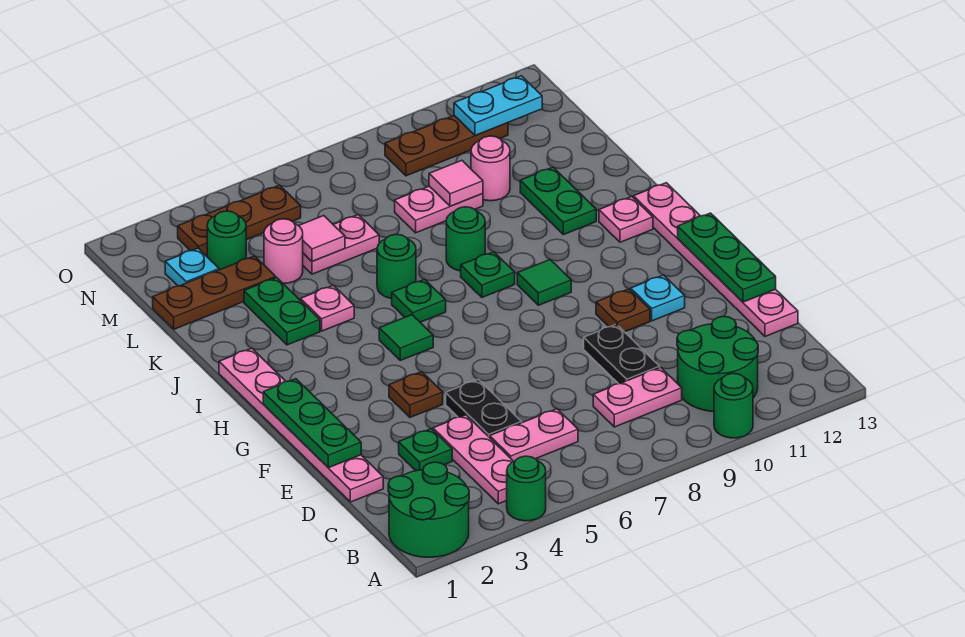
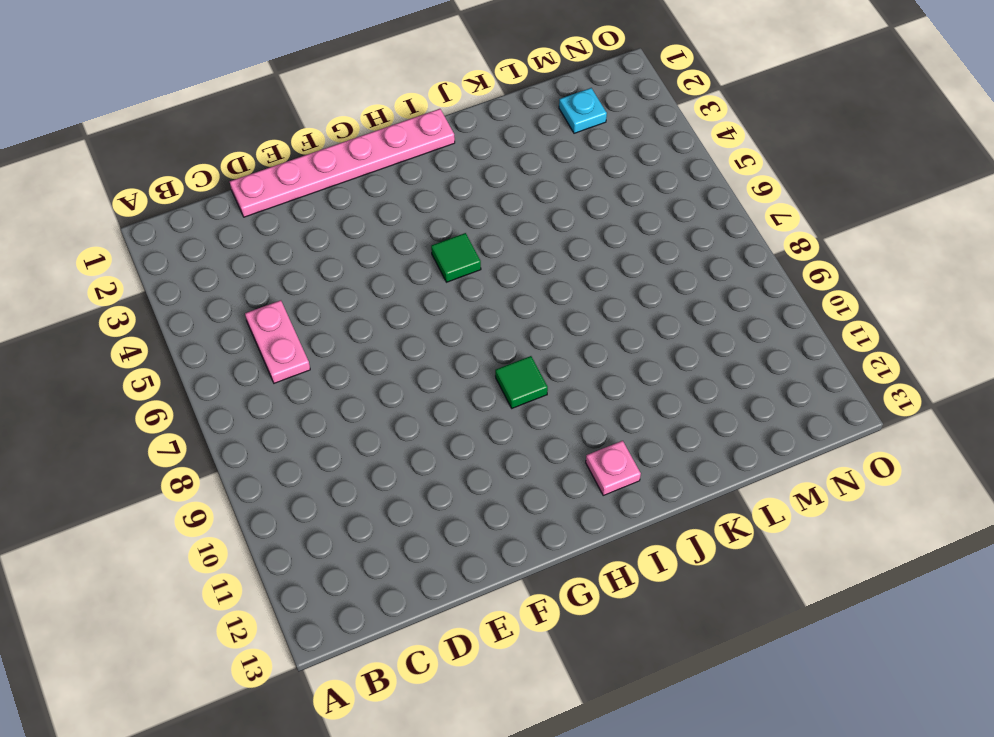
none -> green 2x2 round brick [388,462,469,557]
none -> green 1x1 round brick [507,456,546,521]
none -> green 1x1 round brick [714,374,753,438]
none -> pink 1x3 plate [433,415,514,504]

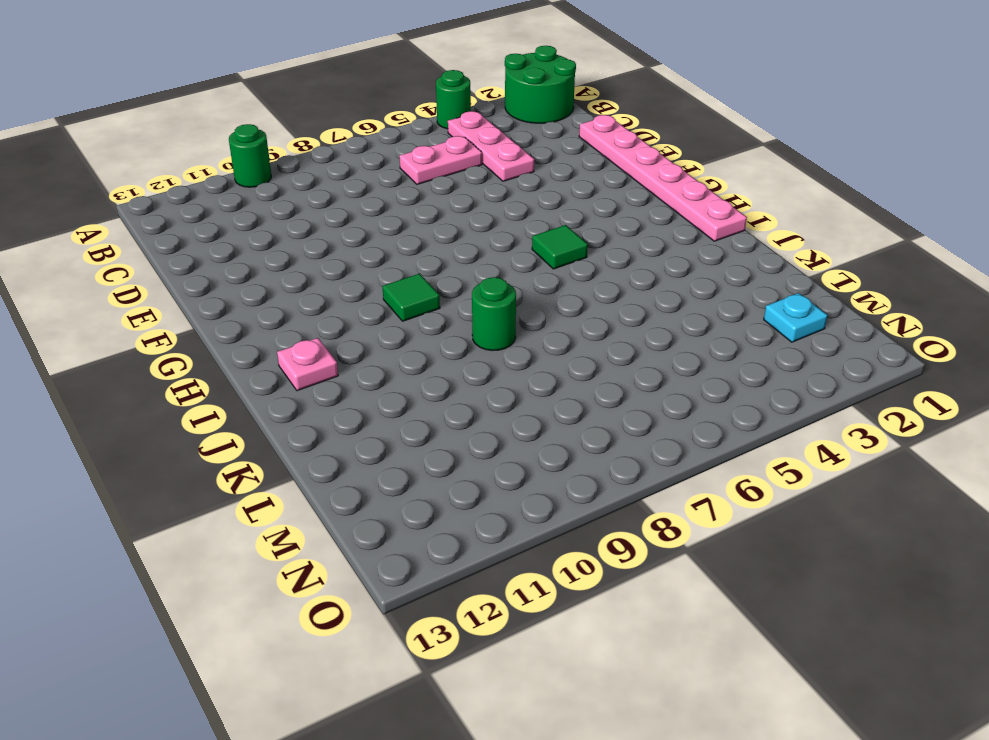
none -> green 2x2 round brick [677,317,758,411]
none -> pink 1x2 plate [593,367,682,427]
none -> green 1x1 plate [399,429,452,471]
none -> black 1x2 plate [446,379,522,438]

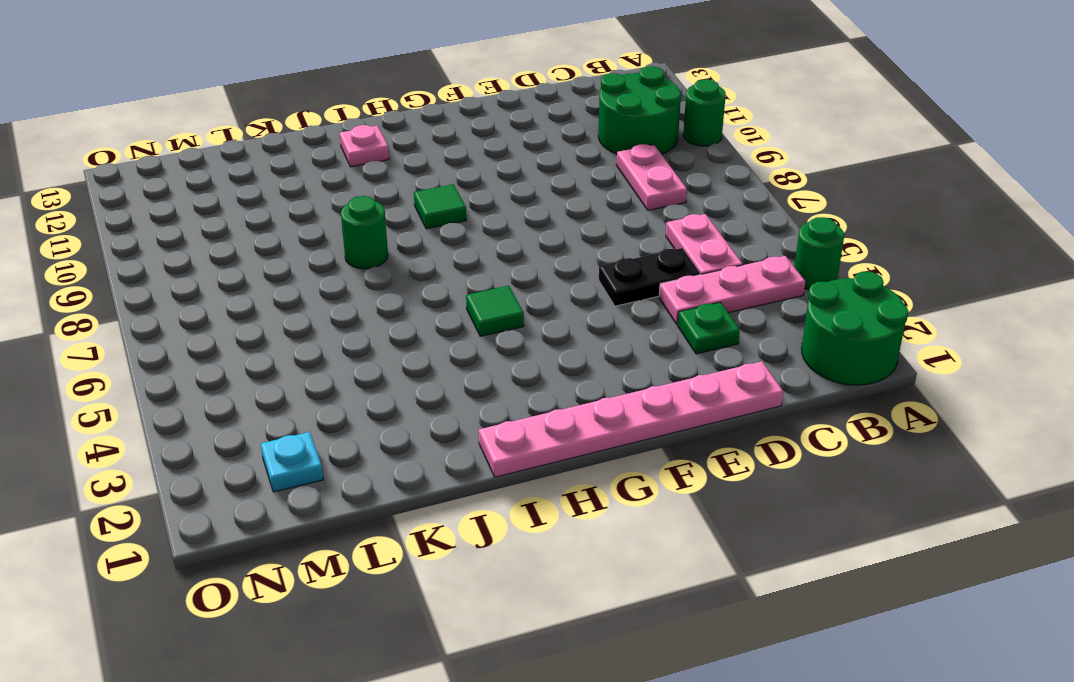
none -> black 1x2 plate [584,324,660,384]
none -> pink 1x6 plate [634,183,798,336]
none -> brown 1x1 plate [389,372,443,417]
none -> brown 1x1 plate [596,289,650,332]

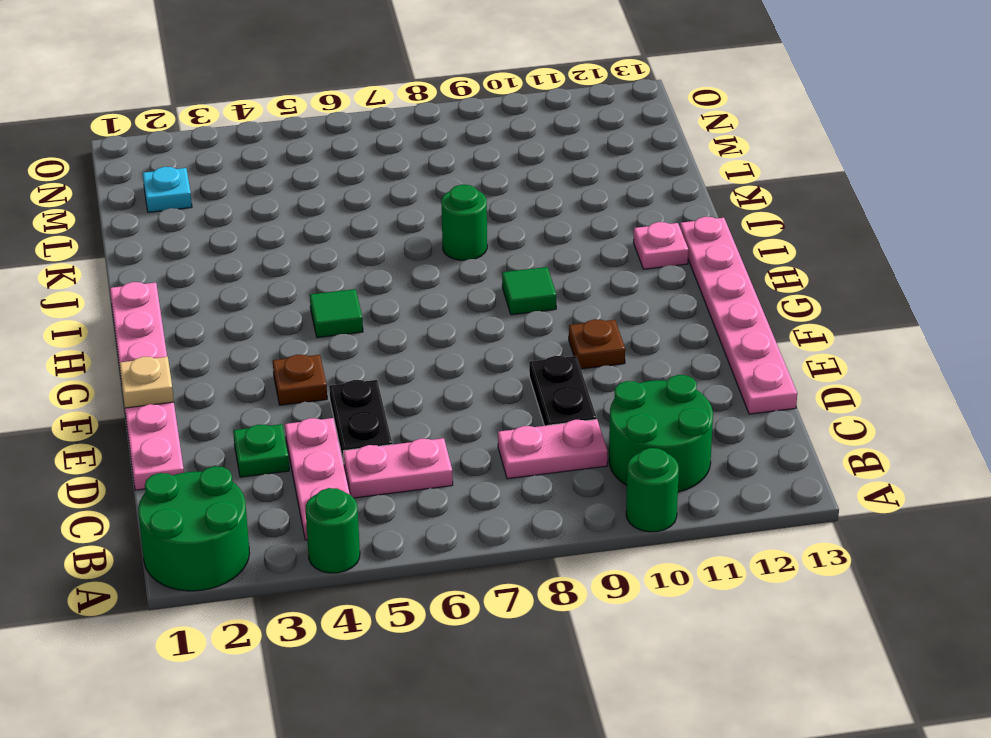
tan 1x1 plate [119,357,174,408] -> green 1x3 plate [263,379,361,468]
none -> cyan 1x1 plate [631,275,685,321]
none -> green 1x1 plate [392,279,446,322]
none -> green 1x1 plate [461,252,515,297]
none -> green 1x2 plate [244,278,320,345]

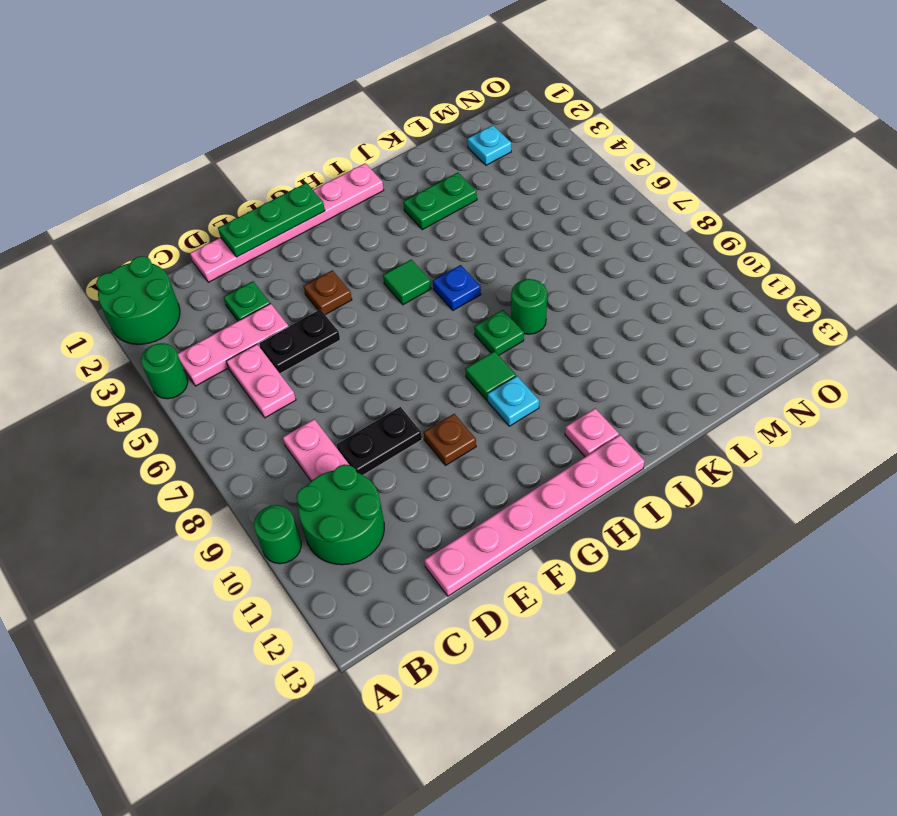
cyan 1x1 plate [488,376,539,426] -> cyan 1x1 plate moved to [631,275,685,321]
blue 1x1 plate [433,265,481,310] -> green 1x1 plate [392,279,446,322]
none -> pink 1x1 plate [301,285,354,331]
none -> green 1x1 round brick [377,234,416,299]
none -> green 1x2 plate [520,167,596,235]
none -> brown 1x3 plate [153,256,276,329]

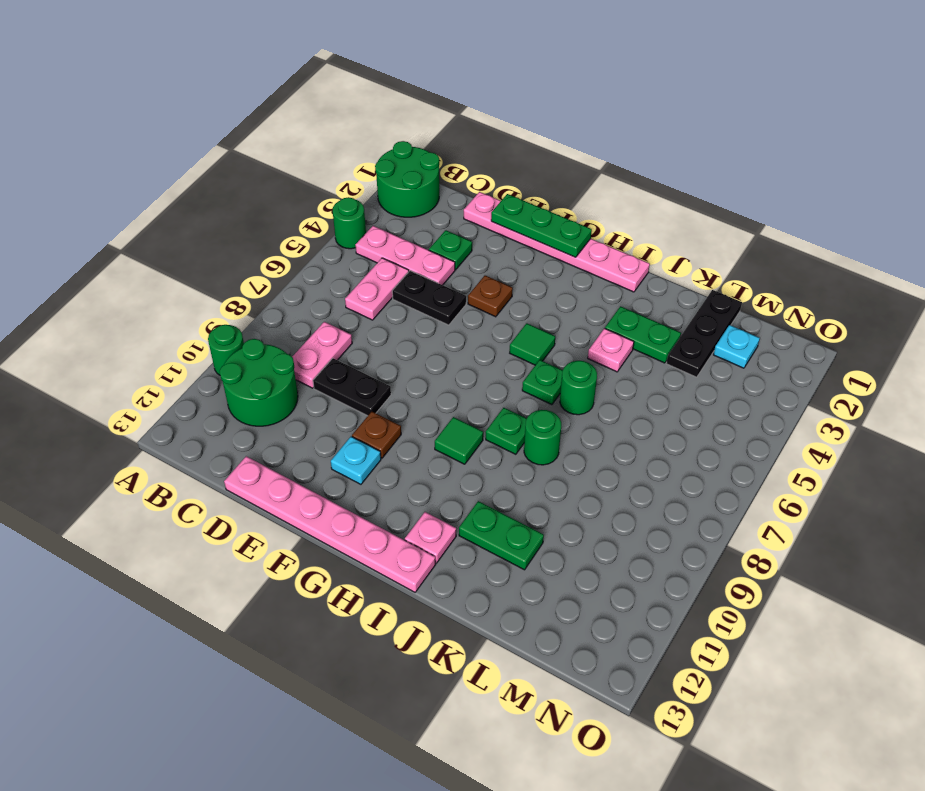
black 1x3 plate [666,290,742,377] -> brown 1x3 plate [153,256,276,329]
none -> pink 1x1 round brick [264,219,303,283]
none -> pink 1x2 plate [303,215,379,274]
none -> pink 1x2 plate [395,186,483,233]
none -> pink 1x1 round brick [471,136,510,201]

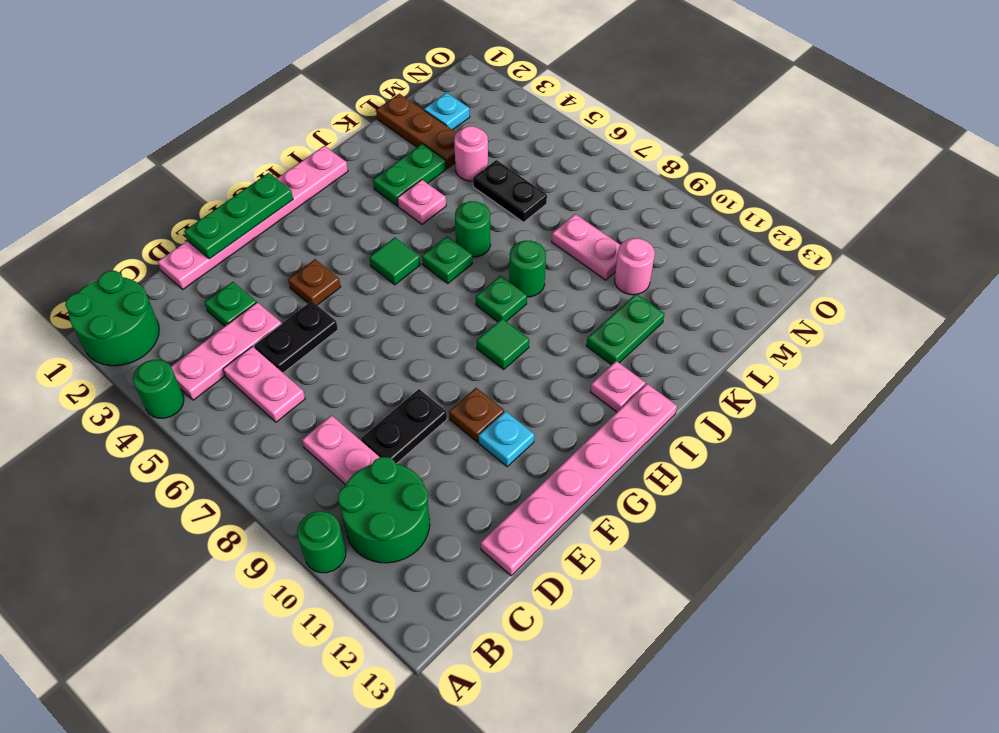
black 1x2 plate [473,160,547,222] -> pink 1x2 plate [303,215,379,274]
none -> green 1x1 round brick [207,211,246,270]
none -> brown 1x3 plate [178,185,301,256]
none -> brown 1x3 plate [385,116,508,176]
none -> green 1x3 plate [678,213,776,302]

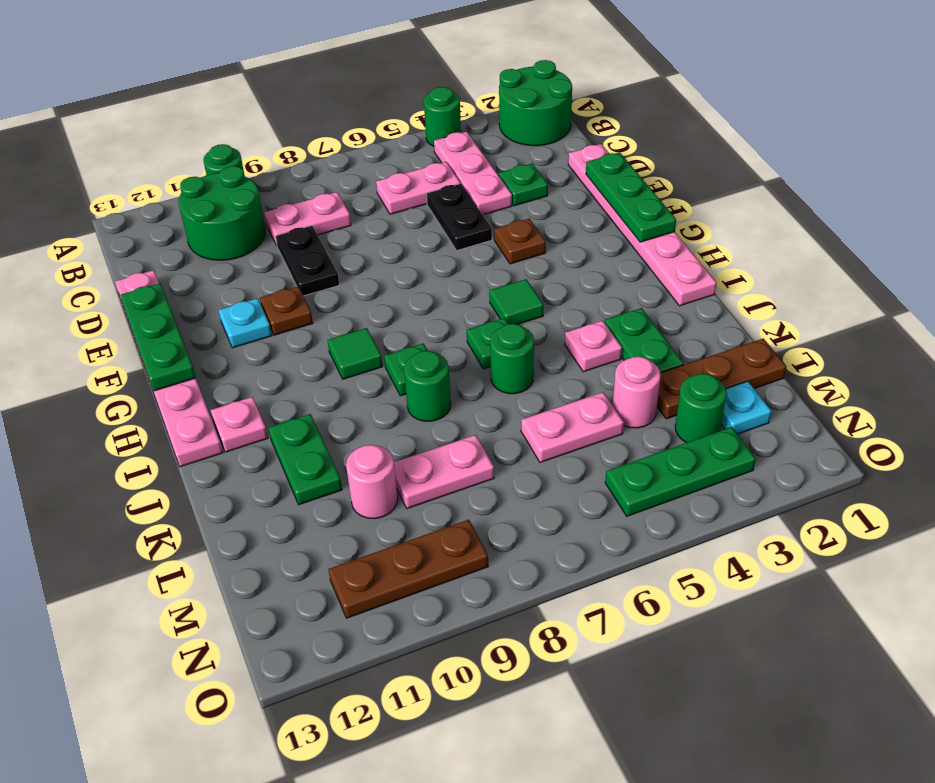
green 1x3 plate [605,427,756,516] -> brown 1x3 plate [178,185,301,256]
none -> pink 1x1 tile [299,216,345,261]
none -> pink 1x1 tile [429,160,483,206]
none -> cyan 1x2 plate [454,76,542,135]

